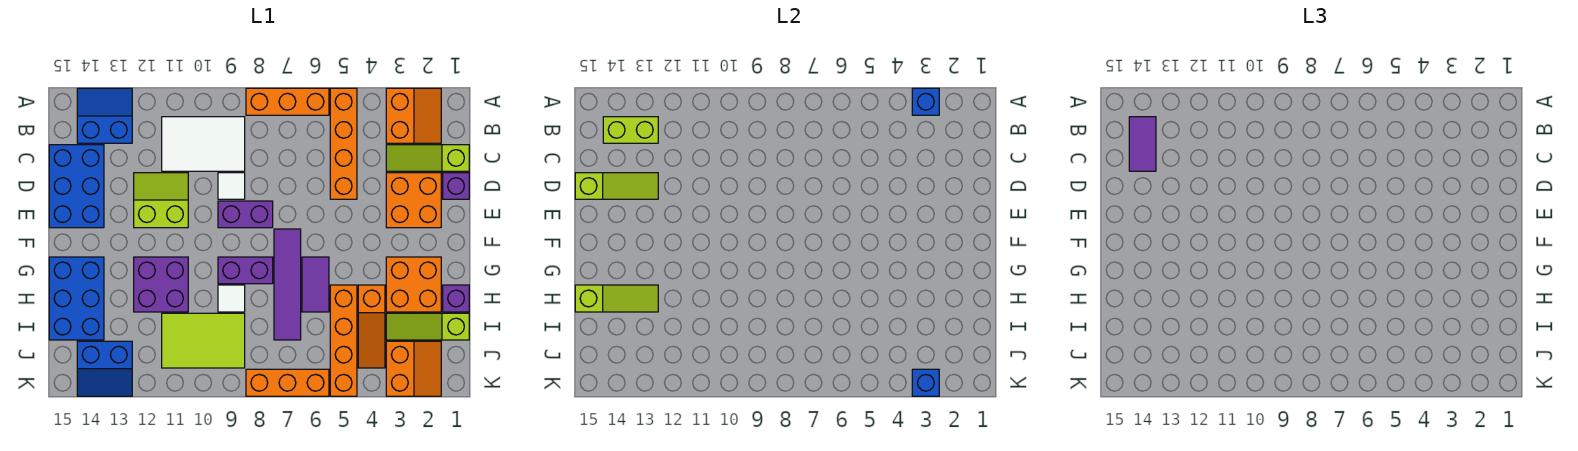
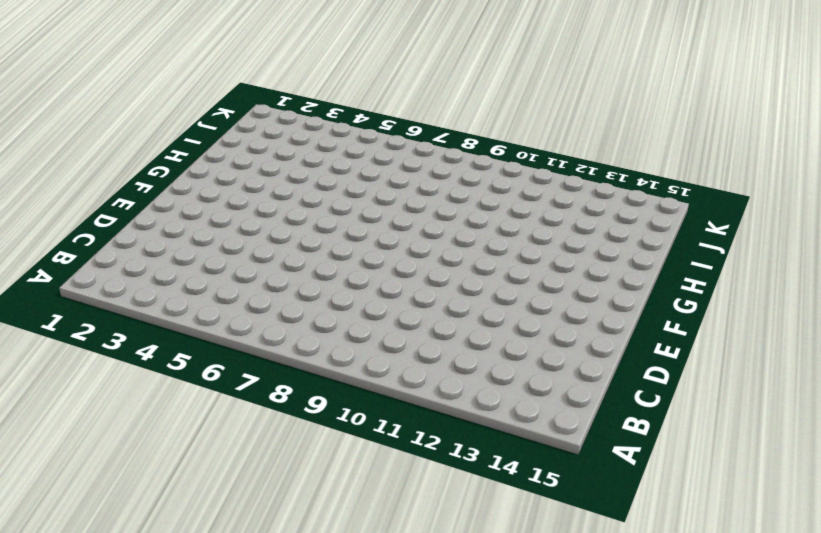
none -> orange 2x2 slope [386,88,441,143]
none -> orange 1x4 brick [330,88,357,199]
none -> orange 1x3 brick [246,88,329,115]
none -> blue 2x2 slope [77,88,132,143]

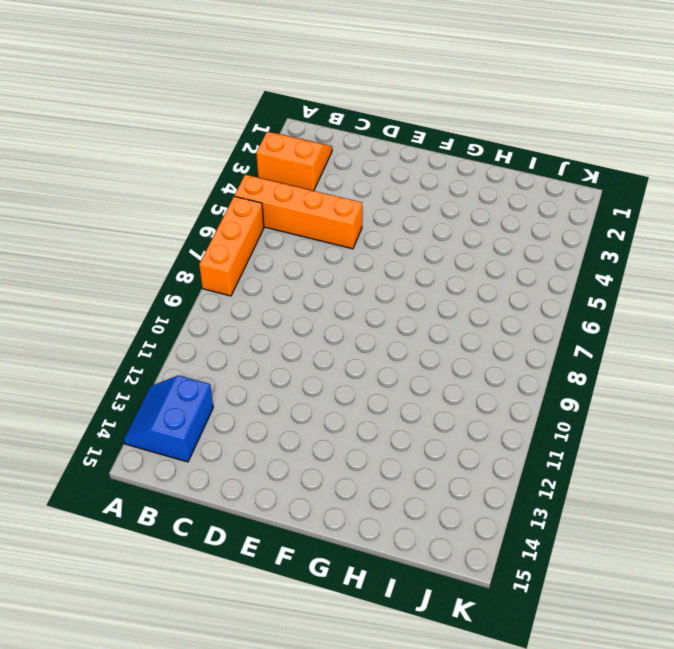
none -> white 2x3 tile [162,117,245,171]
none -> lime 1x3 slope [386,145,469,171]
none -> blue 2x3 brick [49,145,104,228]
none -> purple 1x1 brick [443,173,469,199]

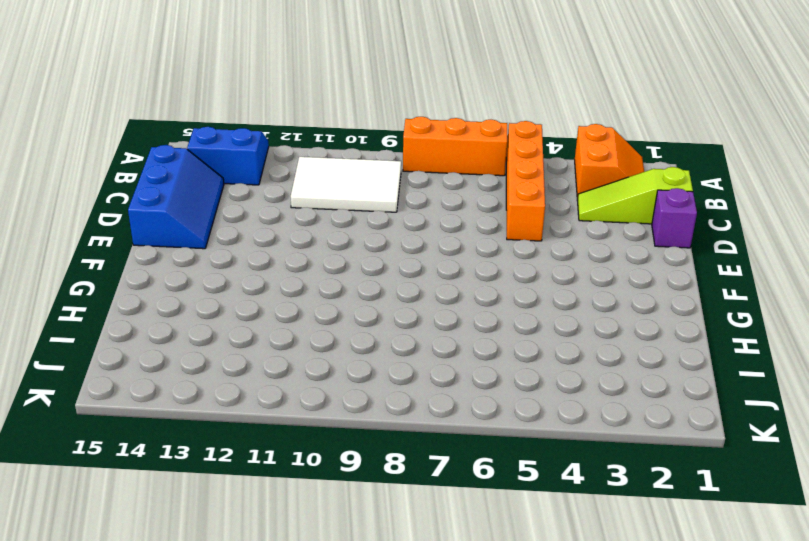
blue 2x3 slope [128,145,224,249] -> blue 2x3 brick [49,145,104,228]
none -> orange 2x2 brick [386,173,441,228]
none -> white 1x1 tile [218,173,245,199]
none -> lime 2x2 slope [134,173,188,228]
none -> purple 1x2 brick [218,201,273,228]

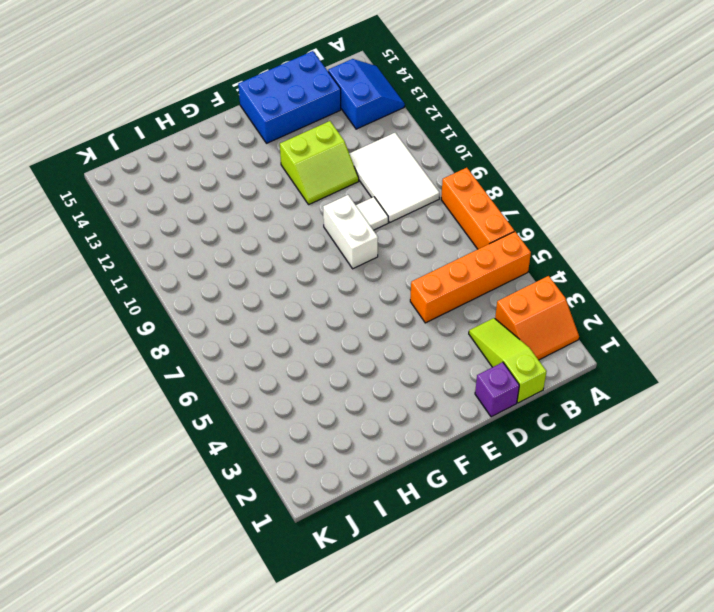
lime 2x2 slope [280,121,359,204] -> lime 2x2 slope turned to [134,173,188,228]
white 1x2 brick [323,195,378,269] -> purple 1x2 brick [218,201,273,228]
none -> orange 2x2 brick [386,173,441,228]
none -> purple 1x4 tile [274,229,301,340]
none -> orange 2x2 brick [386,257,441,312]
none -> purple 1x2 tile [302,257,329,312]

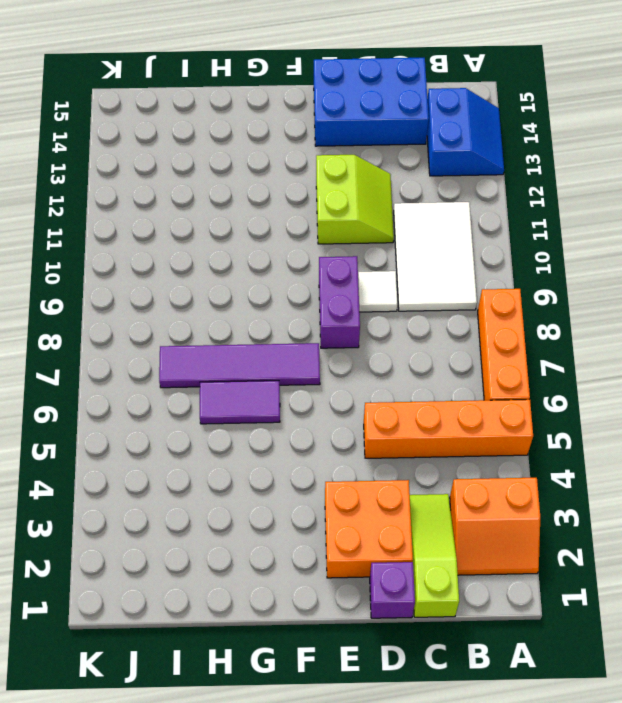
none -> orange 2x2 brick [386,257,441,312]
none -> purple 1x2 brick [218,257,273,284]
none -> purple 2x2 brick [134,257,188,312]
none -> blue 2x3 brick [49,257,104,340]

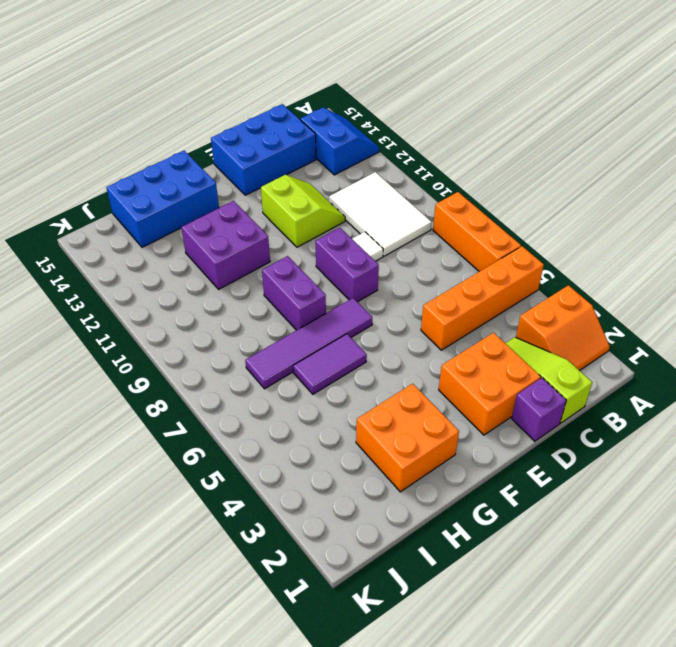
none -> purple 1x1 brick [443,285,469,312]
none -> orange 1x3 slope [358,285,385,368]
none -> orange 1x4 brick [330,285,357,396]
none -> white 1x1 tile [218,285,245,312]

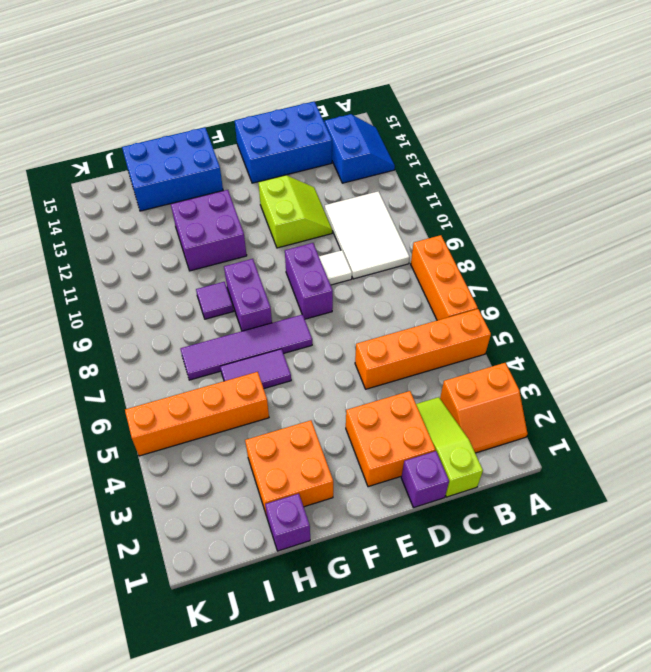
purple 1x1 tile [196,282,233,319] -> white 1x1 tile [218,285,245,312]
none -> orange 1x3 slope [358,285,385,368]
none -> lime 1x3 slope [386,313,469,340]
none -> lime 2x3 tile [162,313,245,368]
none -> orange 2x2 slope [386,341,441,396]

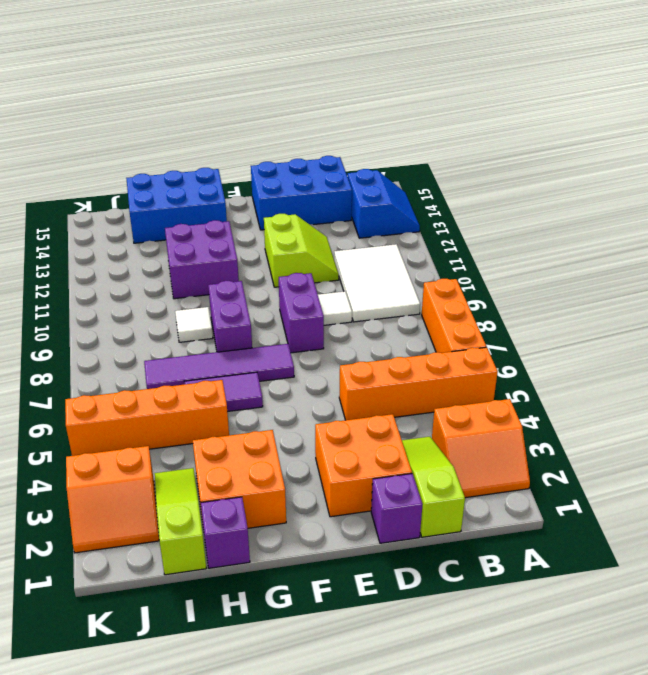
none -> orange 1x3 slope [358,285,385,368]
none -> lime 2x3 tile [162,313,245,368]
none -> blue 2x2 slope [77,341,132,396]
none -> orange 1x3 brick [246,369,329,396]

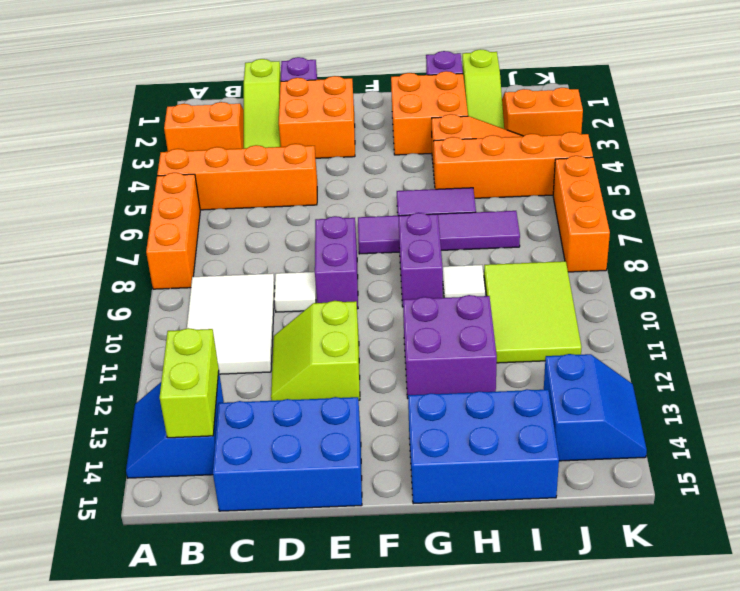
none -> blue 1x1 brick [912,88,939,115]
none -> lime 1x3 slope [575,173,658,199]
none -> lime 1x3 slope [575,285,658,312]
none -> blue 1x1 brick [912,369,939,396]

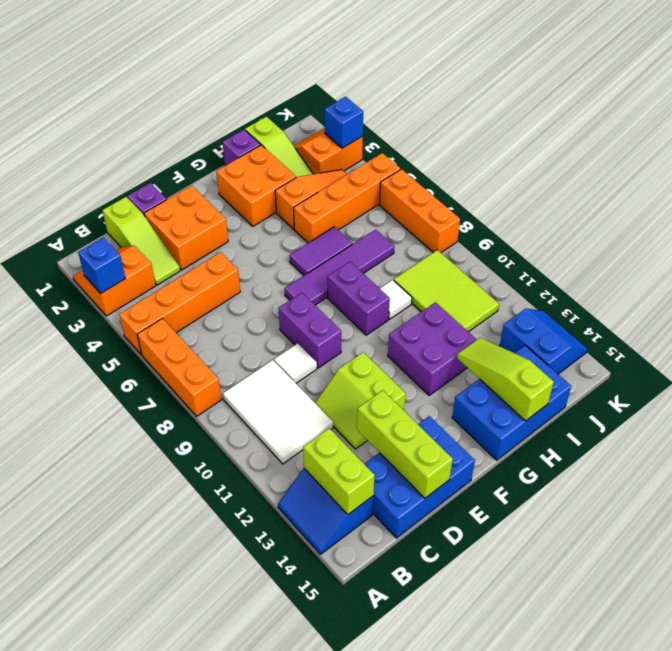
lime 1x3 brick [357,390,453,498] -> lime 1x3 slope [575,173,658,199]
none -> purple 1x2 tile [1129,117,1156,171]

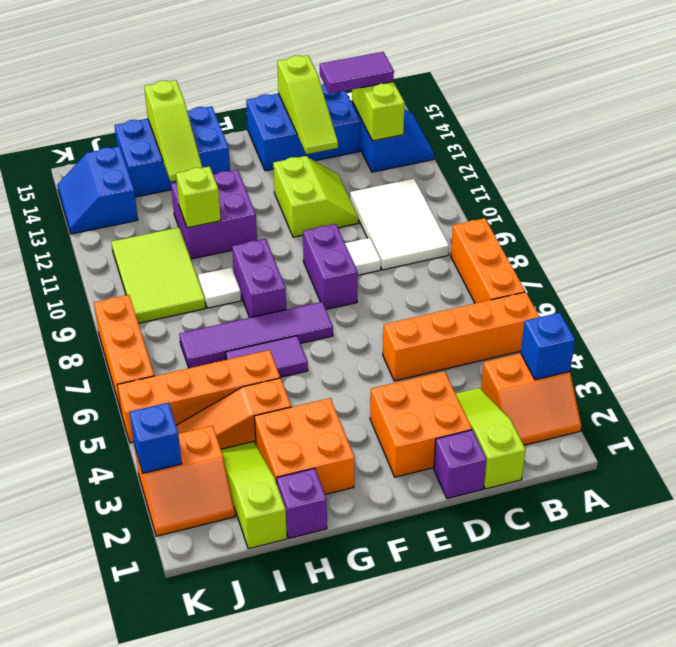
lime 1x1 brick [176,166,221,228] -> none

